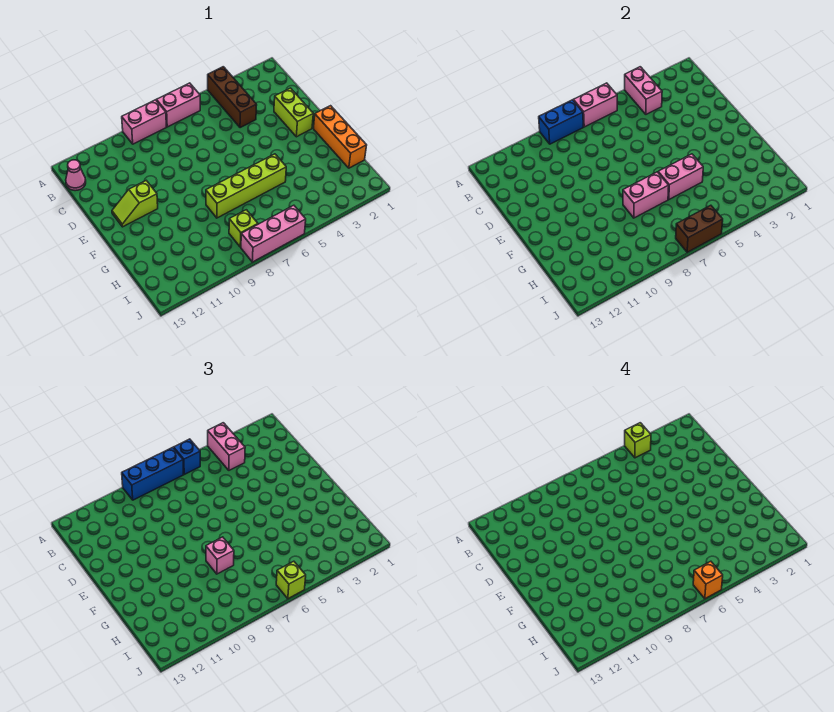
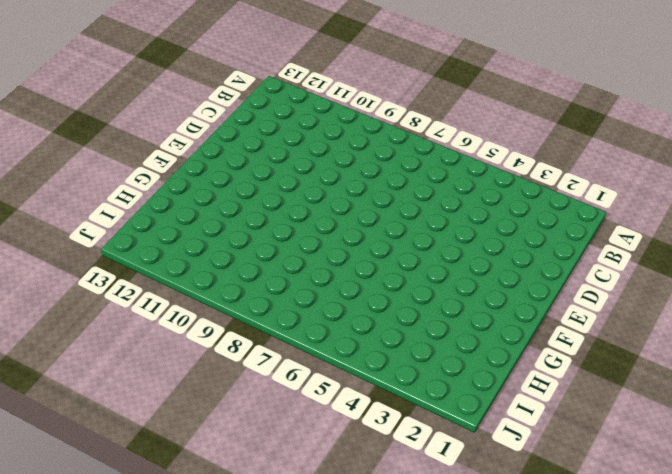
none -> brown 1x3 brick [208,67,257,128]
none -> pink 1x2 brick [156,83,200,127]
none -> pink 1x2 brick [122,100,166,144]

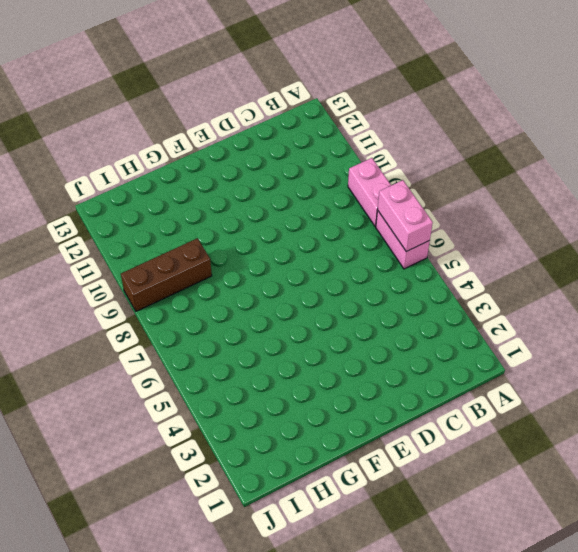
brown 1x3 brick [121,238,212,311] -> brown 1x3 brick moved to [208,67,257,128]
none -> pink 1x1 cone [66,160,86,191]
none -> lime 1x2 brick [274,88,313,137]
none -> lime 1x2 slope [112,181,158,227]

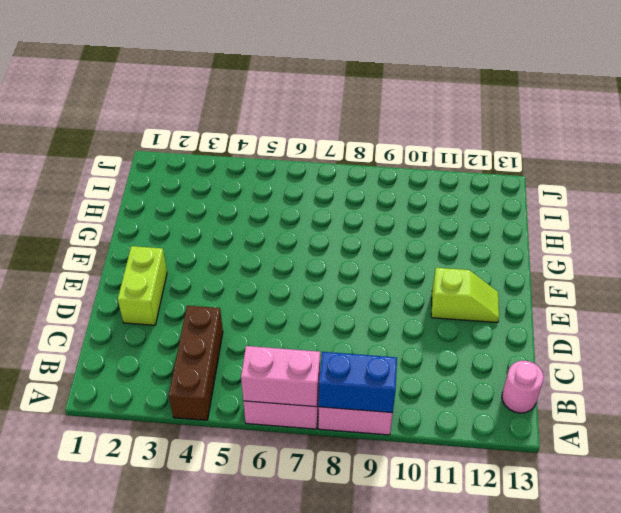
pink 1x1 round brick [502,361,544,413] -> pink 1x1 cone [66,160,86,191]
none -> orange 1x3 brick [313,106,367,168]
none -> lime 1x4 brick [206,154,286,218]
none -> lime 1x1 brick [229,210,258,247]

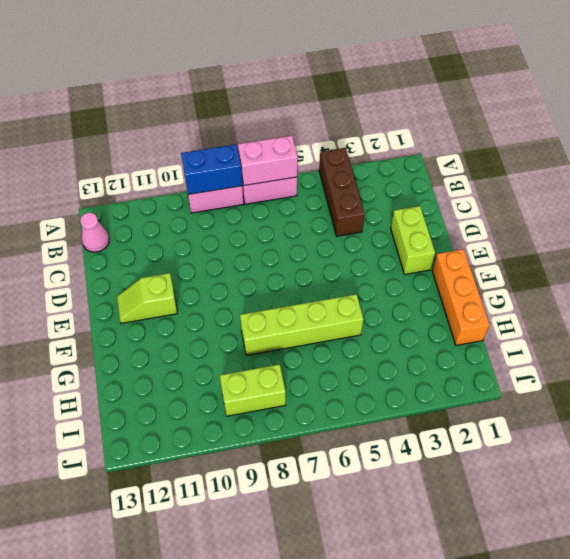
lime 1x2 brick [220,364,286,416] -> lime 1x1 brick [229,210,258,247]
none -> pink 1x3 brick [241,205,306,262]
none -> pink 1x2 brick [625,67,662,114]
none -> pink 1x2 brick [658,154,703,199]

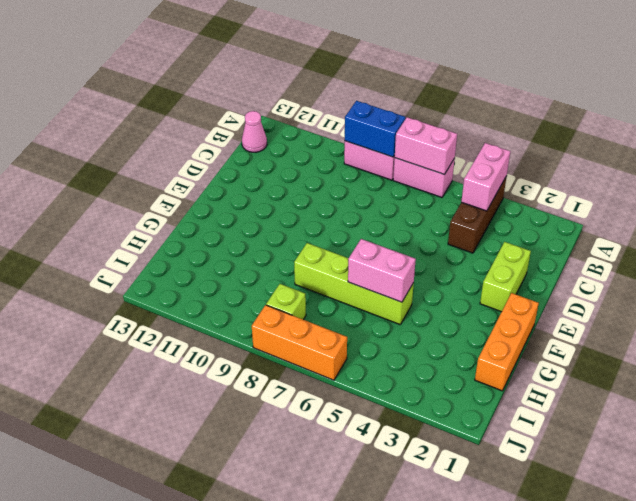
orange 1x3 brick [252,305,347,380] -> pink 1x3 brick [241,205,306,262]
none -> lime 1x2 slope [112,181,158,227]
none -> pink 1x2 brick [623,172,669,218]
none -> brown 1x2 brick [676,205,723,252]

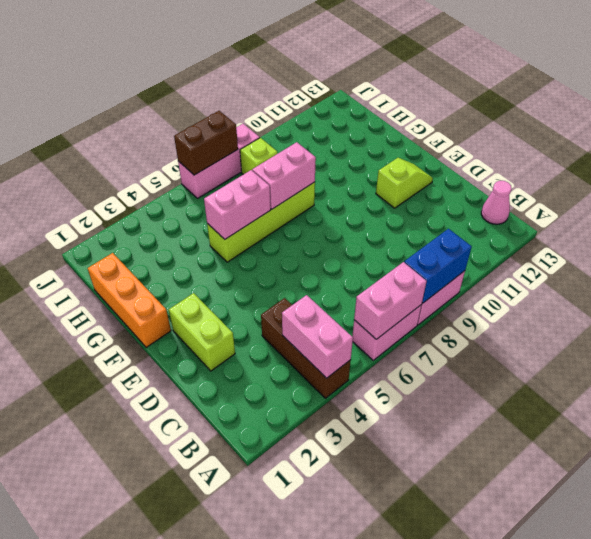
none -> pink 1x2 brick [208,423,245,470]
none -> blue 1x1 brick [174,439,200,474]
none -> blue 1x3 brick [122,447,183,500]

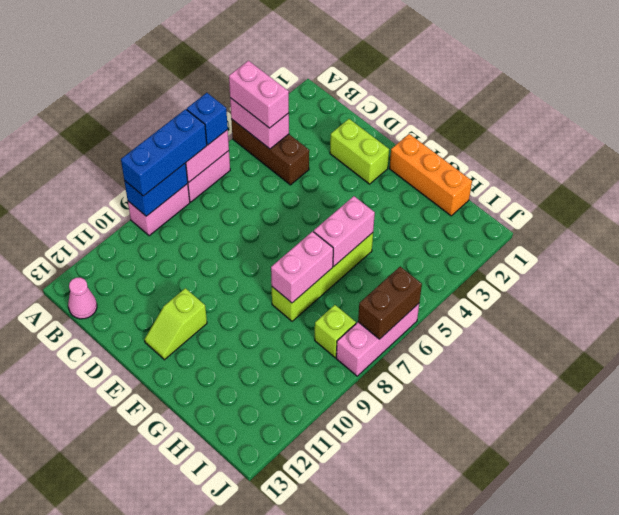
none -> pink 1x1 brick [206,537,234,574]
none -> lime 1x1 brick [276,561,306,599]
none -> lime 1x1 brick [625,423,651,458]

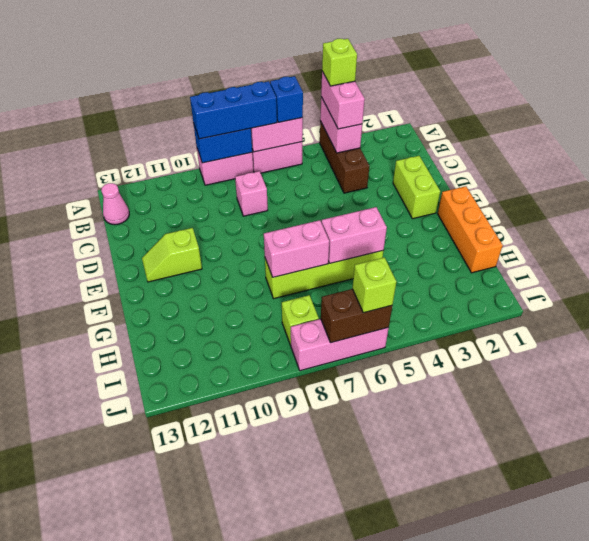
pink 1x1 brick [235,171,268,216] -> pink 1x1 brick moved to [206,537,234,574]
none -> orange 1x1 brick [693,561,723,599]

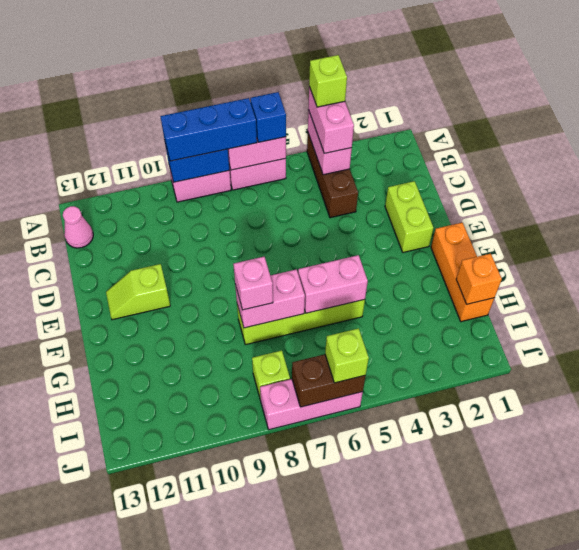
orange 1x1 brick [456,254,502,304] -> orange 1x1 brick moved to [693,561,723,599]

